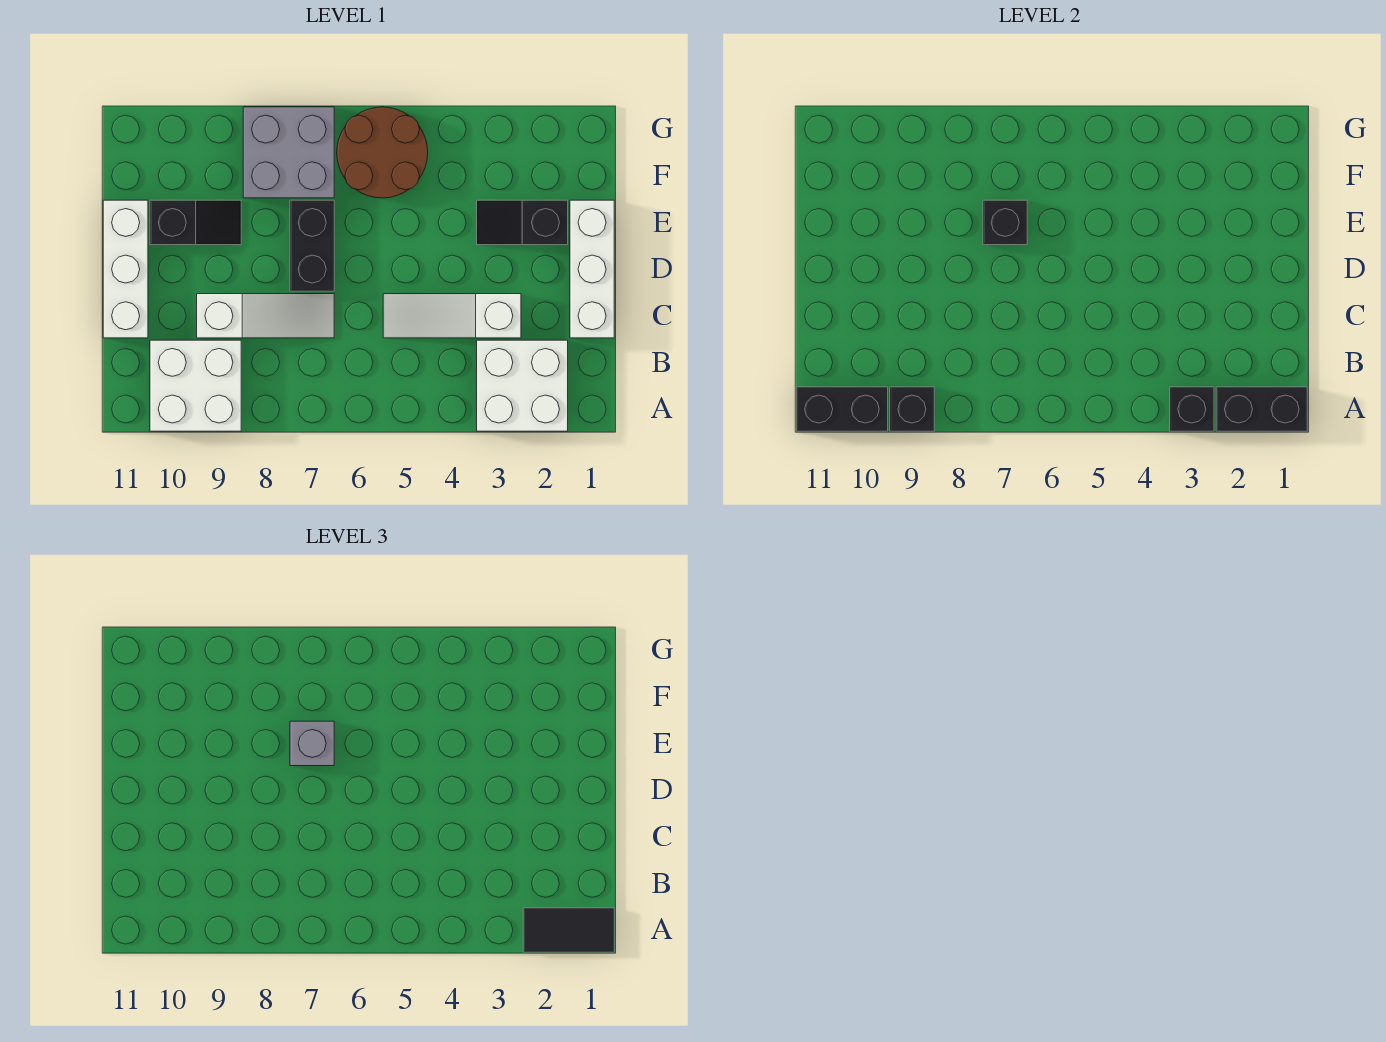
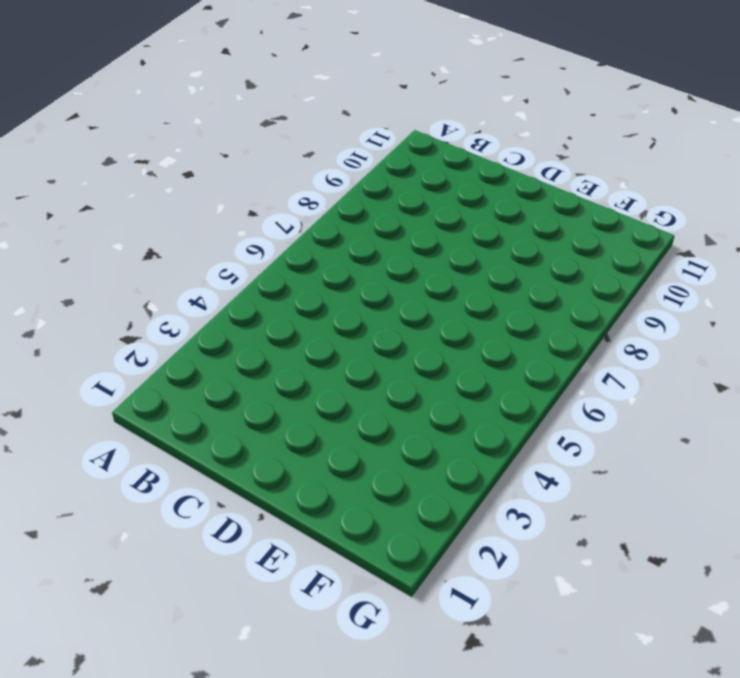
none -> white 2x2 brick [477,340,568,431]
none -> white 2x2 brick [150,340,241,431]
none -> white 1x3 brick [570,200,614,338]

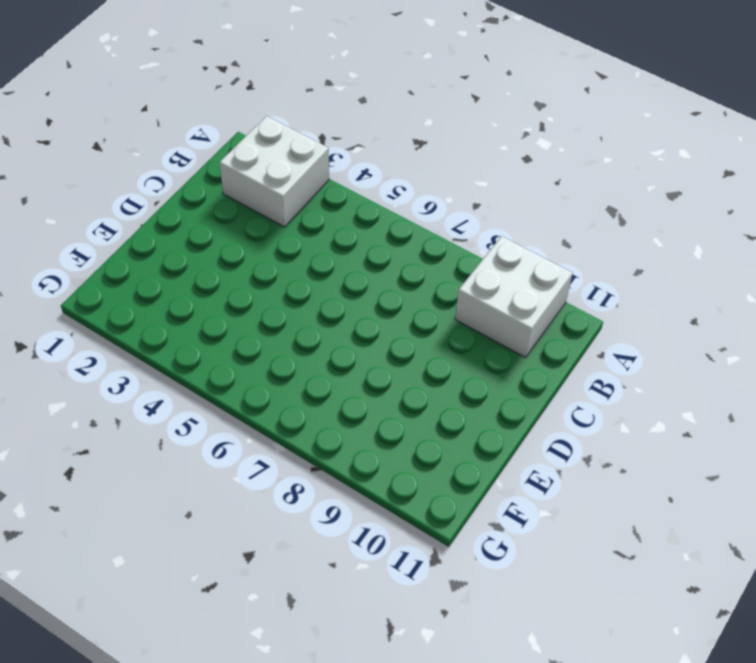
none -> white 1x3 brick [570,200,614,338]
none -> white 1x3 slope [383,294,521,338]
none -> white 1x3 slope [197,294,334,338]

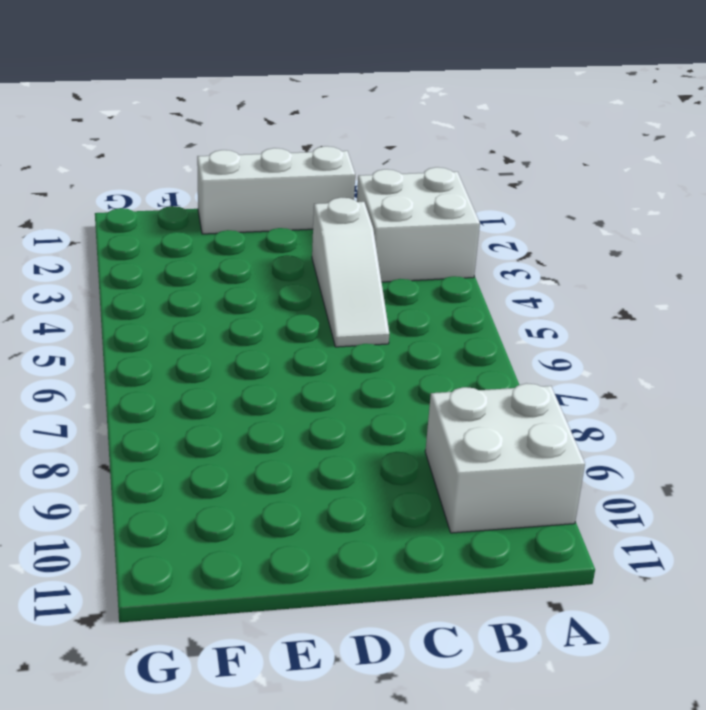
none -> white 1x3 slope [197,294,334,338]
none -> white 1x3 brick [103,200,148,338]
none -> black 1x2 brick [290,200,334,291]

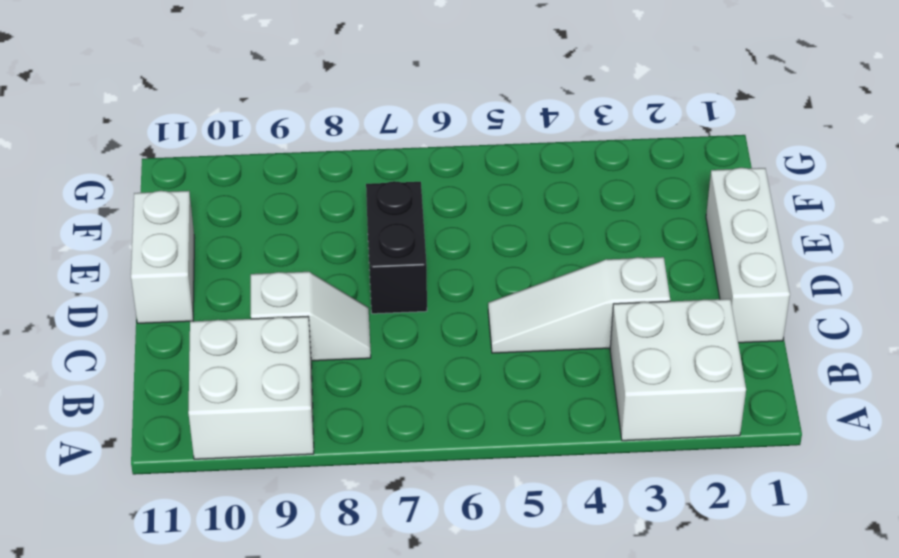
white 1x2 slope [251,272,371,361] -> white 1x3 slope [197,294,334,338]
white 1x2 brick [131,191,194,323] -> white 1x3 brick [103,200,148,338]
none -> black 1x2 slope [477,200,568,245]
none -> black 1x2 slope [150,200,241,245]
none -> brown 2x2 round brick [337,107,428,198]

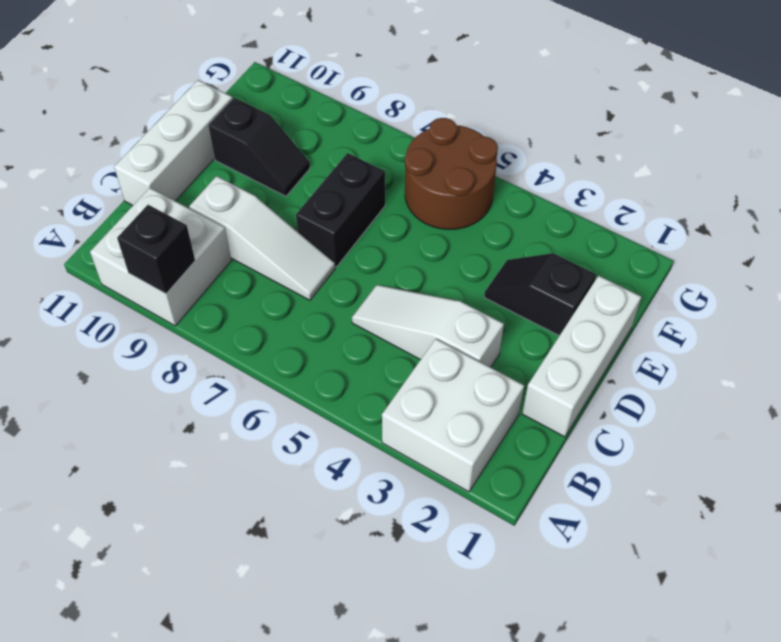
none -> grey 2x2 brick [243,107,334,198]
none -> black 1x2 brick [1216,387,1307,431]
none -> black 1x1 brick [1170,387,1214,431]

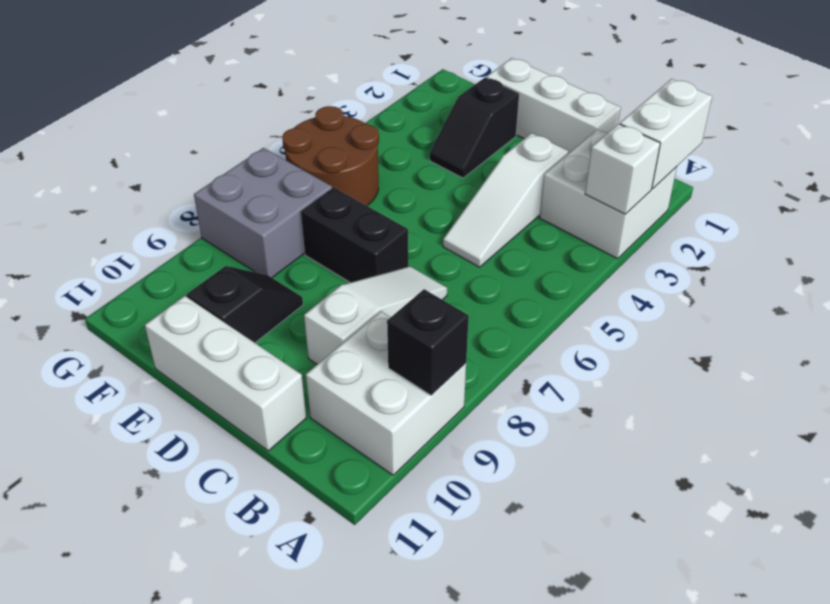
white 1x2 brick [620,79,712,189] -> black 1x2 brick [1216,387,1307,431]
white 1x1 brick [585,124,660,214] -> black 1x1 brick [1170,387,1214,431]
none -> black 1x2 brick [796,387,888,431]
none -> black 1x1 brick [983,200,1027,245]
none -> black 1x2 tile [523,908,614,952]

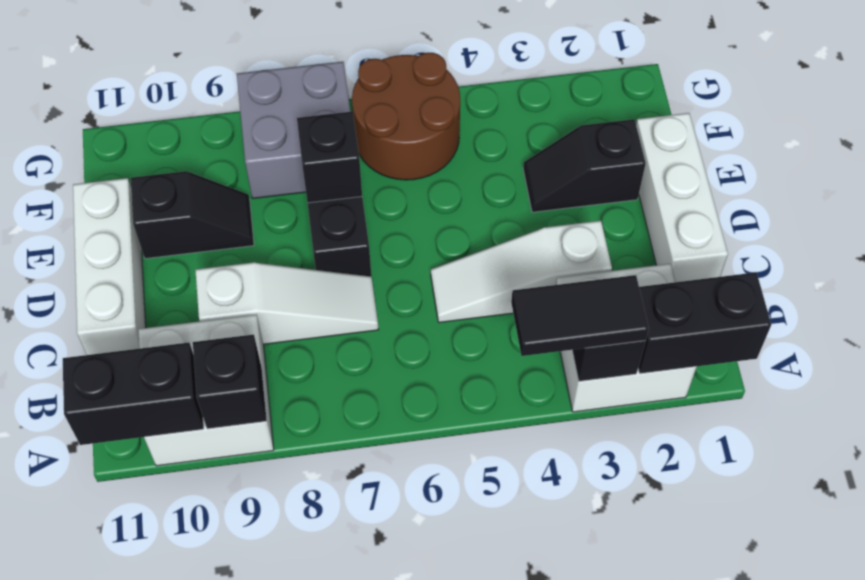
black 1x2 tile [511,275,649,356] -> black 1x2 tile moved to [523,908,614,952]
none -> grey 1x1 brick [290,721,334,766]

